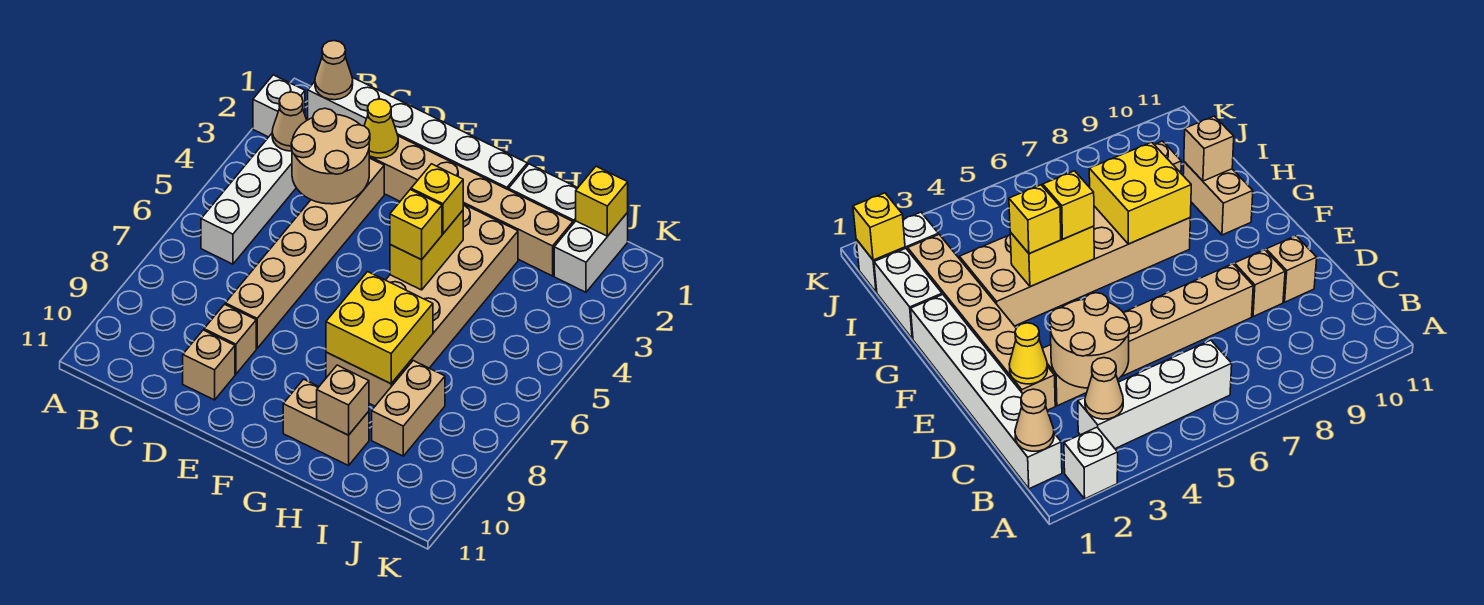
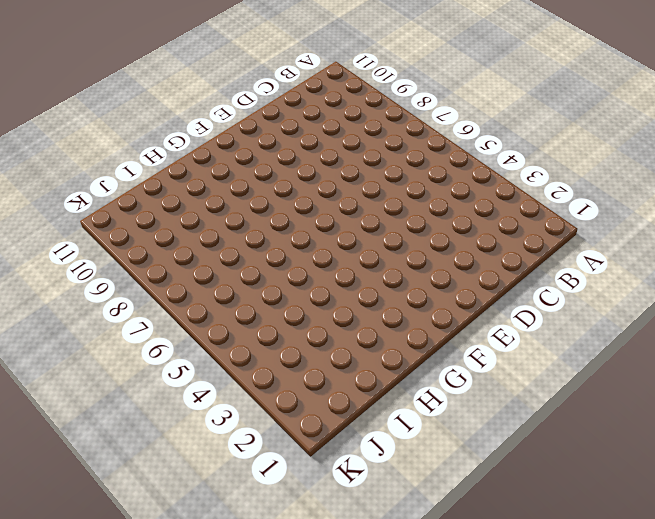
none -> white 1x1 brick [253,75,305,137]
none -> white 1x6 brick [308,78,527,190]
none -> white 1x4 brick [201,134,296,264]

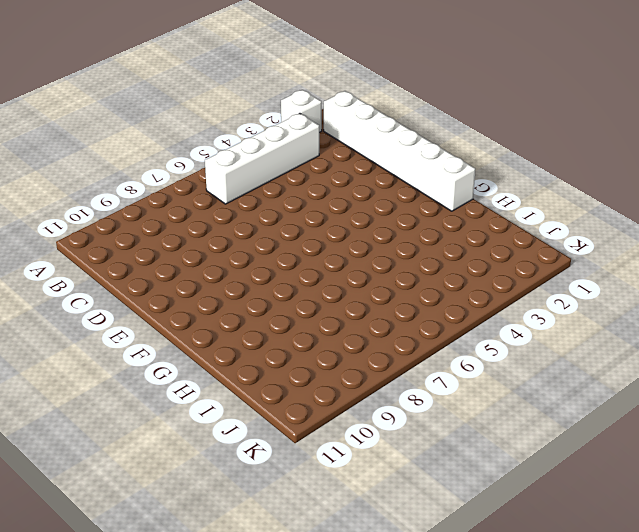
none -> tan 1x6 brick [369,136,573,276]
none -> tan 1x6 brick [225,158,384,348]
none -> tan 1x1 brick [204,304,256,374]

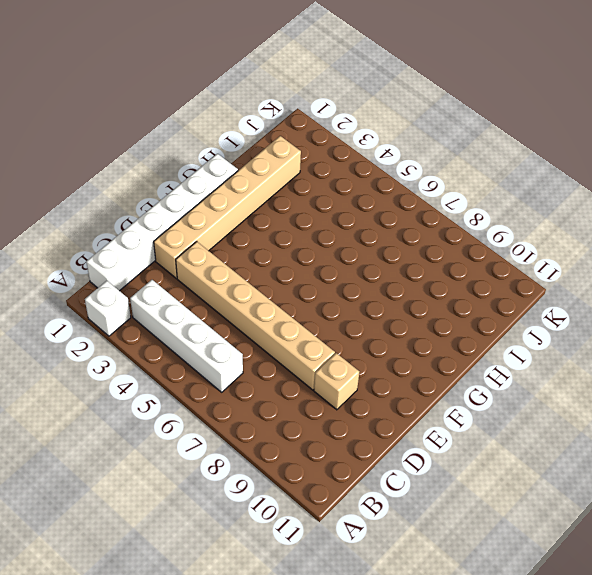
none -> tan 1x1 brick [183,330,235,400]
none -> tan 2x6 brick [326,204,518,406]
none -> tan 1x2 brick [283,379,369,466]

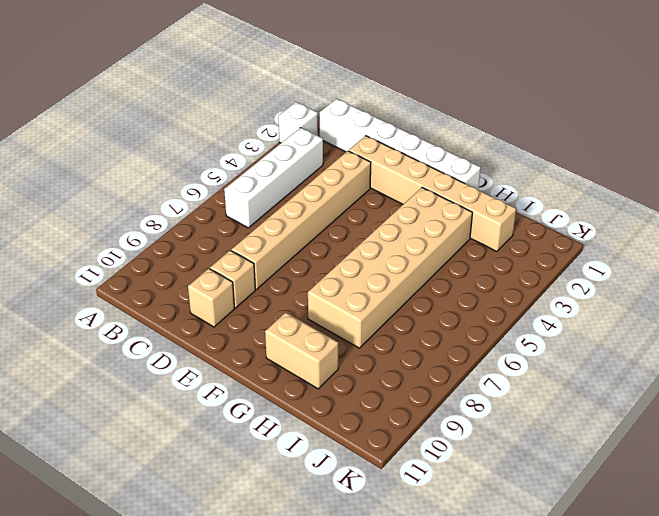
none -> white 1x2 brick [509,164,577,224]
none -> tan 1x2 brick [372,361,445,456]
none -> white 1x2 brick [554,213,628,292]

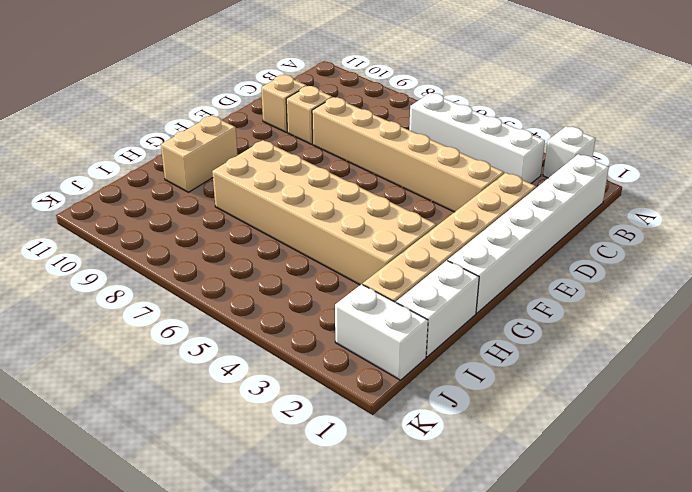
none -> tan 1x2 brick [372,361,445,456]
none -> tan 1x1 cone [315,41,353,100]
none -> tan 1x1 cone [272,92,307,151]

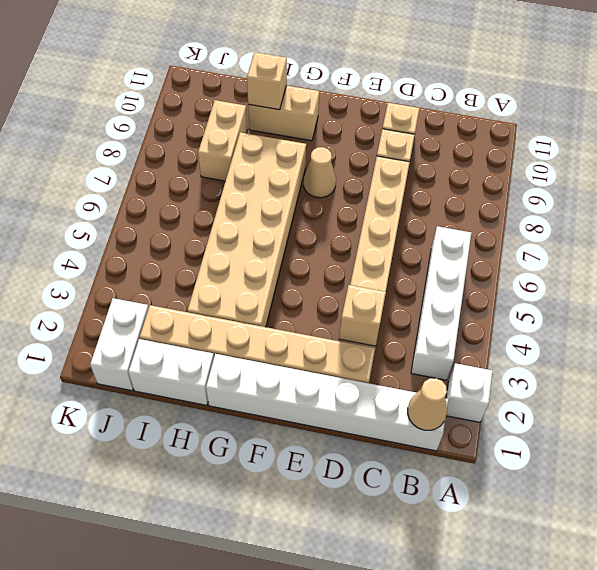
tan 1x1 brick [339,285,386,346] -> tan 2x2 round brick [291,108,370,204]
tan 1x1 cone [304,147,336,198] -> tan 1x1 cone moved to [272,92,307,151]
none -> yellow 1x1 cone [364,99,398,158]
none -> yellow 1x2 brick [390,211,463,290]
none -> yellow 2x2 brick [326,272,433,384]

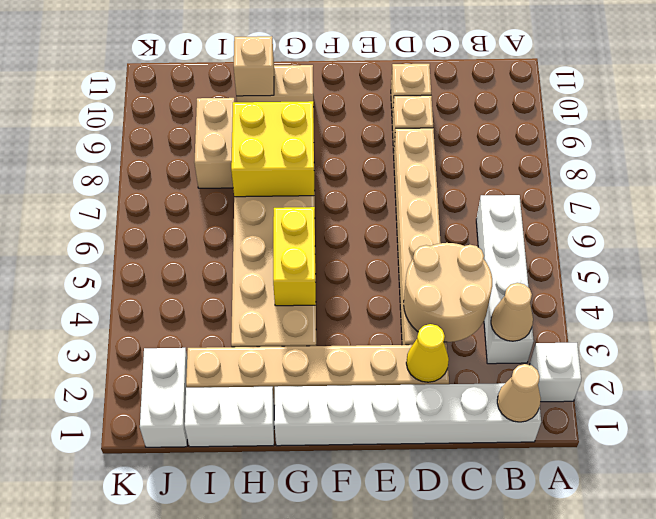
none -> yellow 1x1 brick [576,166,628,236]
none -> yellow 1x1 brick [411,164,463,234]
none -> yellow 1x1 brick [390,190,442,260]

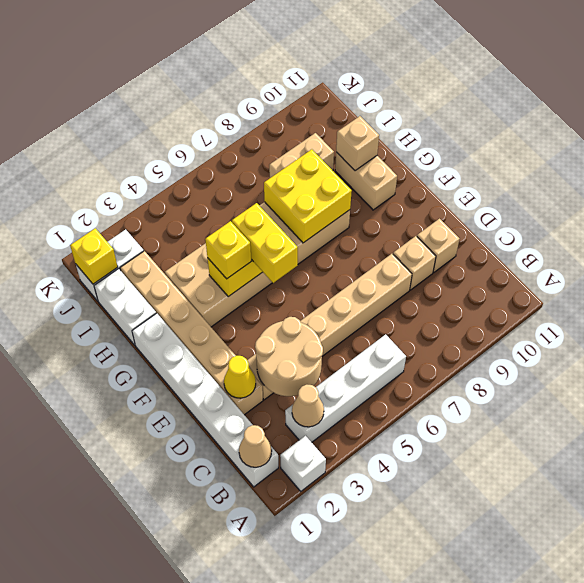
yellow 1x2 brick [232,203,298,283] -> yellow 1x1 brick [390,190,442,260]

